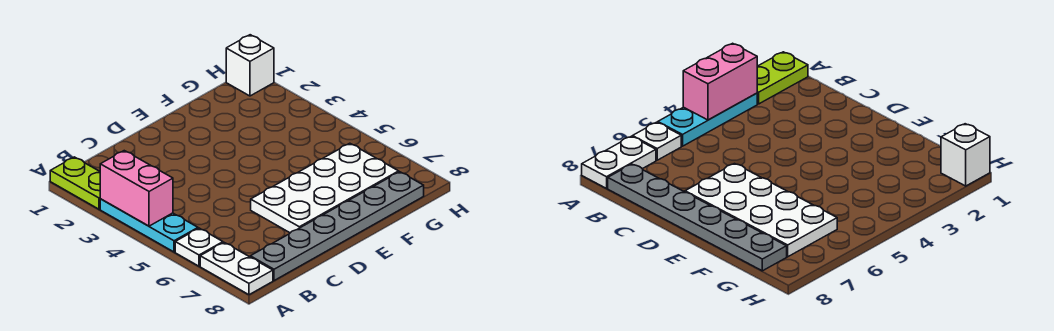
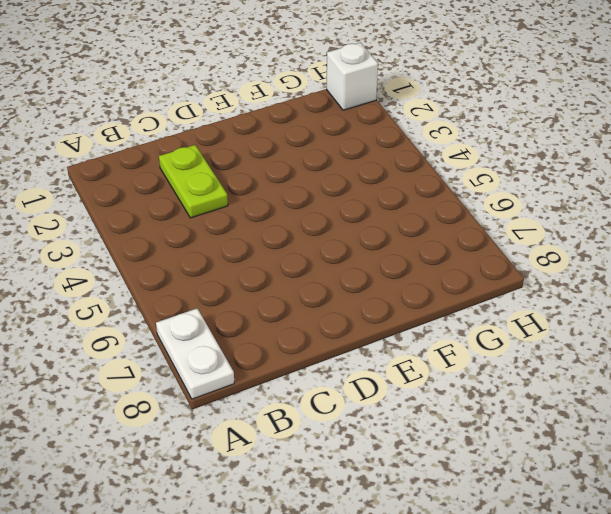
lime 1x2 plate [159,145,228,218] -> lime 1x2 plate moved to [50,157,100,209]
none -> cyan 1x3 plate [100,199,198,252]
none -> white 1x1 plate [175,228,223,266]

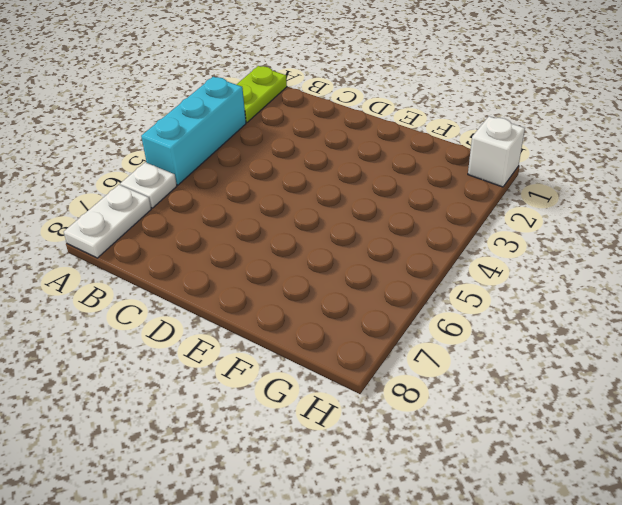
cyan 1x3 brick [141,77,246,185] -> cyan 1x3 plate [100,199,198,252]
none -> grey 1x6 plate [250,172,424,281]
none -> white 2x4 plate [251,143,399,233]

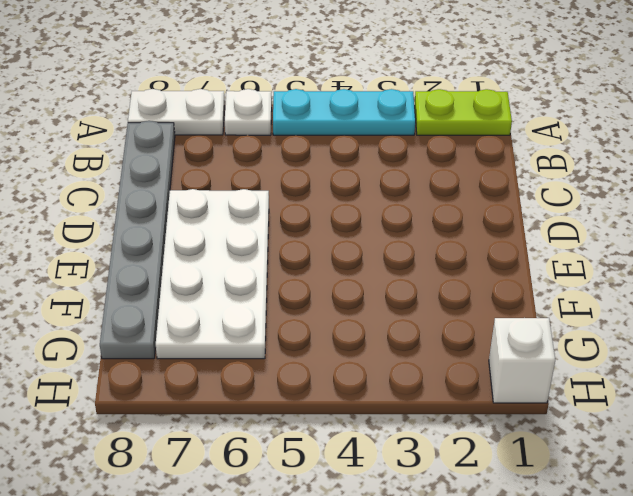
none -> pink 1x2 brick [100,151,173,226]

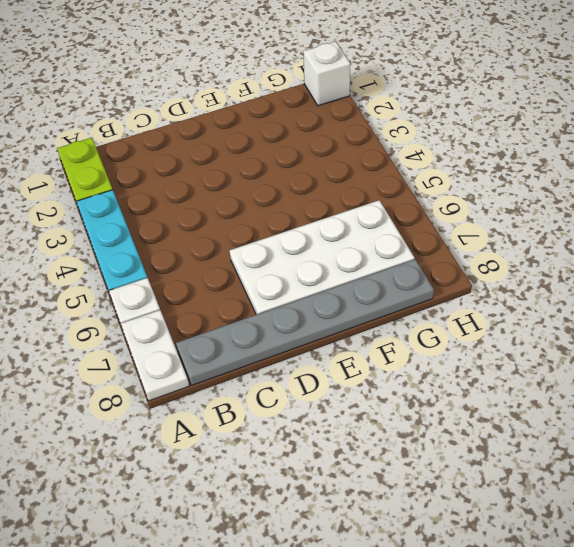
none -> pink 1x2 brick [100,151,173,226]

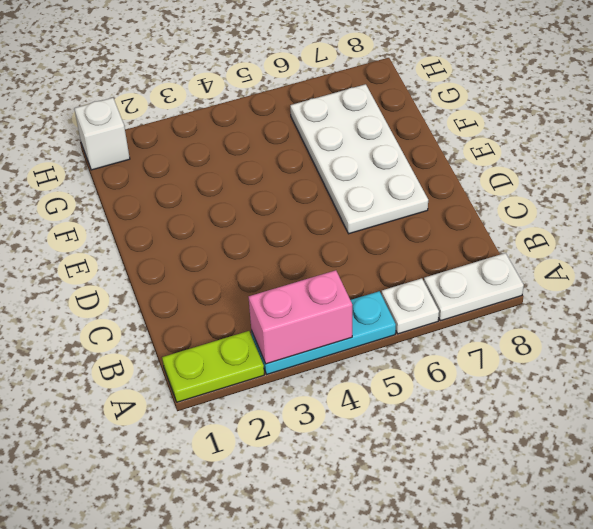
none -> grey 1x6 plate [250,172,424,281]

